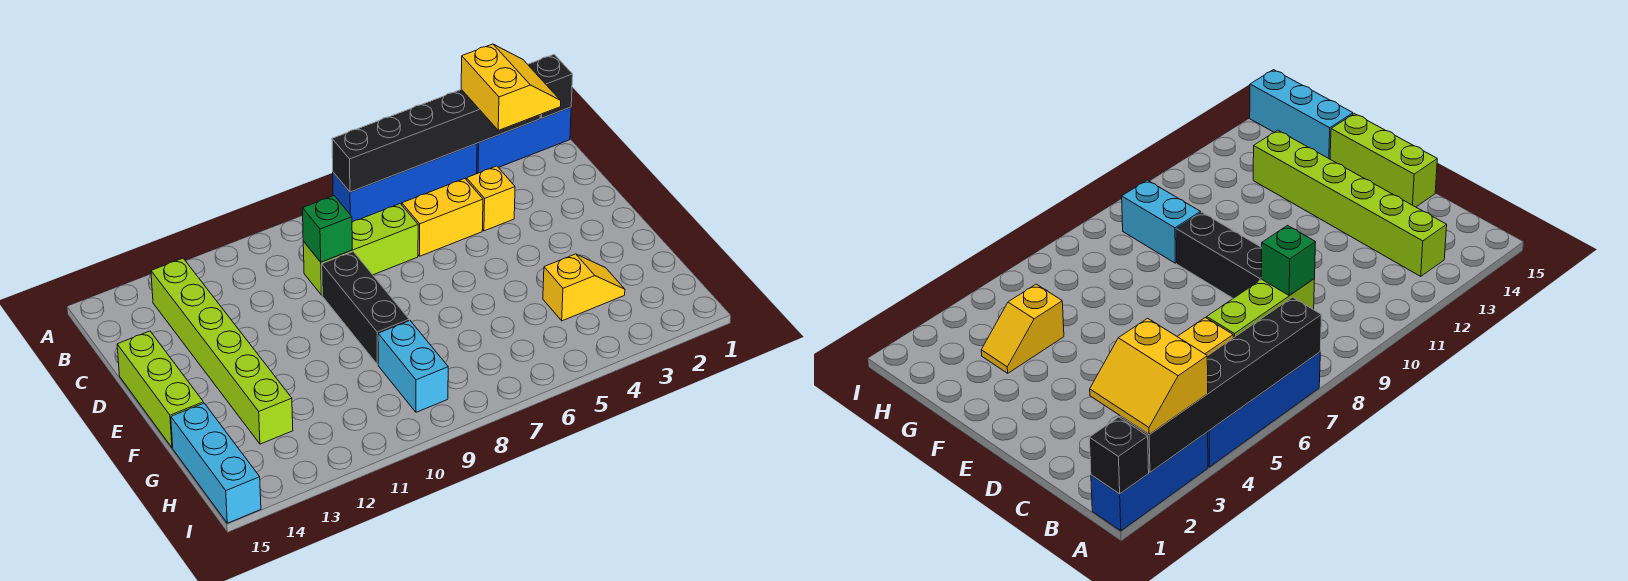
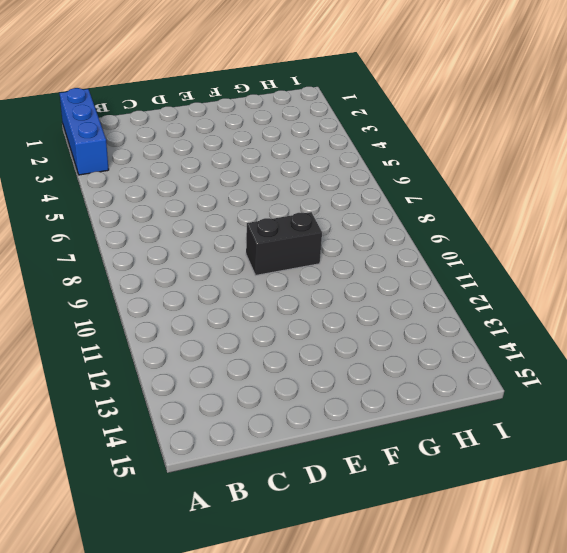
black 1x2 brick [246,212,322,276] -> black 1x3 brick [322,252,409,365]
none -> blue 1x4 brick [333,144,477,222]
none -> lime 1x6 brick [151,258,293,444]
none -> yellow 1x1 brick [466,166,515,231]

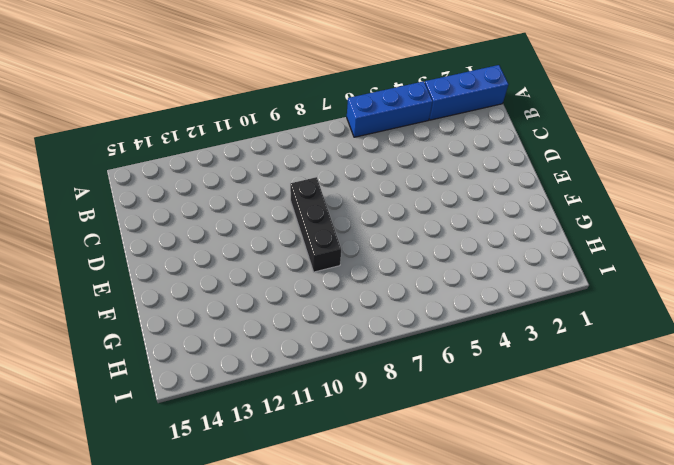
blue 1x3 brick [347,81,433,137] -> blue 1x4 brick [333,144,477,222]
none -> lime 1x6 brick [151,258,293,444]
none -> yellow 1x1 brick [466,166,515,231]
none -> yellow 1x2 brick [402,179,483,256]

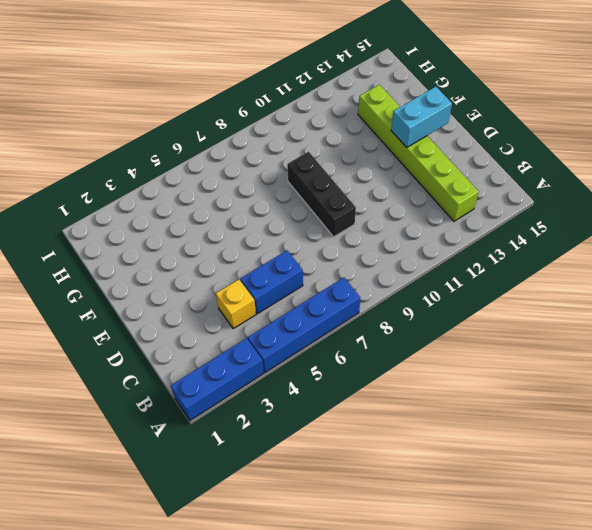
blue 1x2 brick [240,250,303,314] -> yellow 1x2 brick [402,179,483,256]
cyan 1x2 brick [391,87,452,147] -> cyan 1x2 brick turned to [378,321,448,412]
none -> lime 1x3 brick [303,204,418,295]
none -> lime 1x3 brick [117,331,204,448]
none -> yellow 1x2 slope [543,254,625,321]

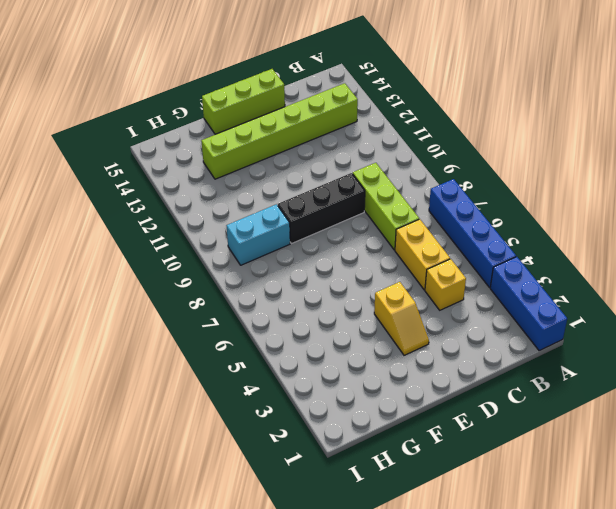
yellow 1x2 slope [374,282,429,355] -> yellow 1x2 slope moved to [543,254,625,321]
none -> cyan 1x3 brick [171,403,261,523]
none -> black 1x1 brick [528,55,573,118]
none -> black 1x6 brick [332,89,540,192]

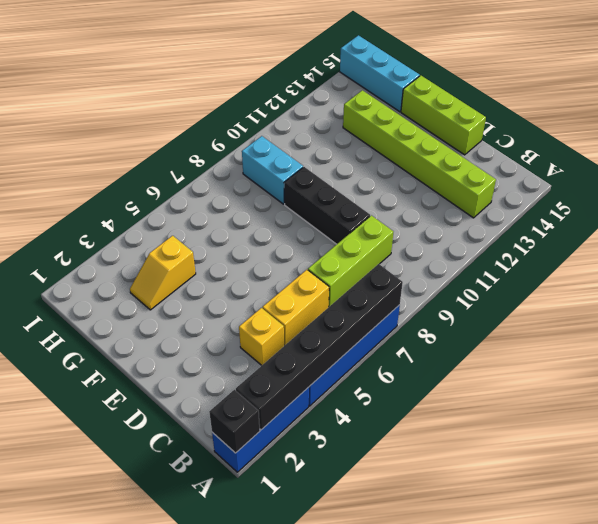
none -> green 1x1 brick [302,196,352,262]
none -> yellow 2x2 slope [461,44,561,130]

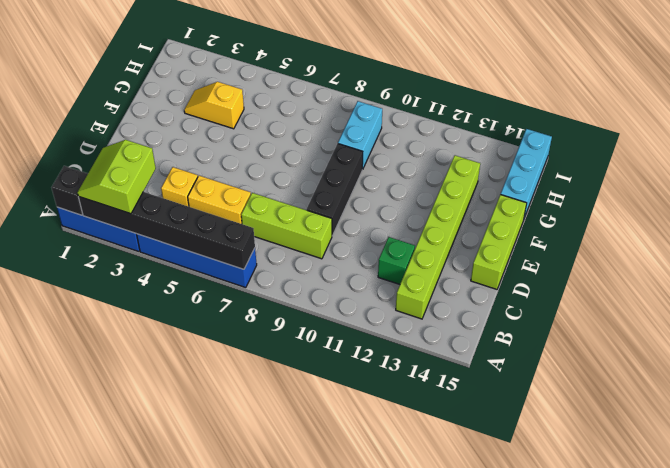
lime 2x2 slope [77,140,156,214] -> yellow 2x2 slope [461,44,561,130]
green 1x1 brick [378,237,415,284] -> green 1x1 brick moved to [302,196,352,262]

